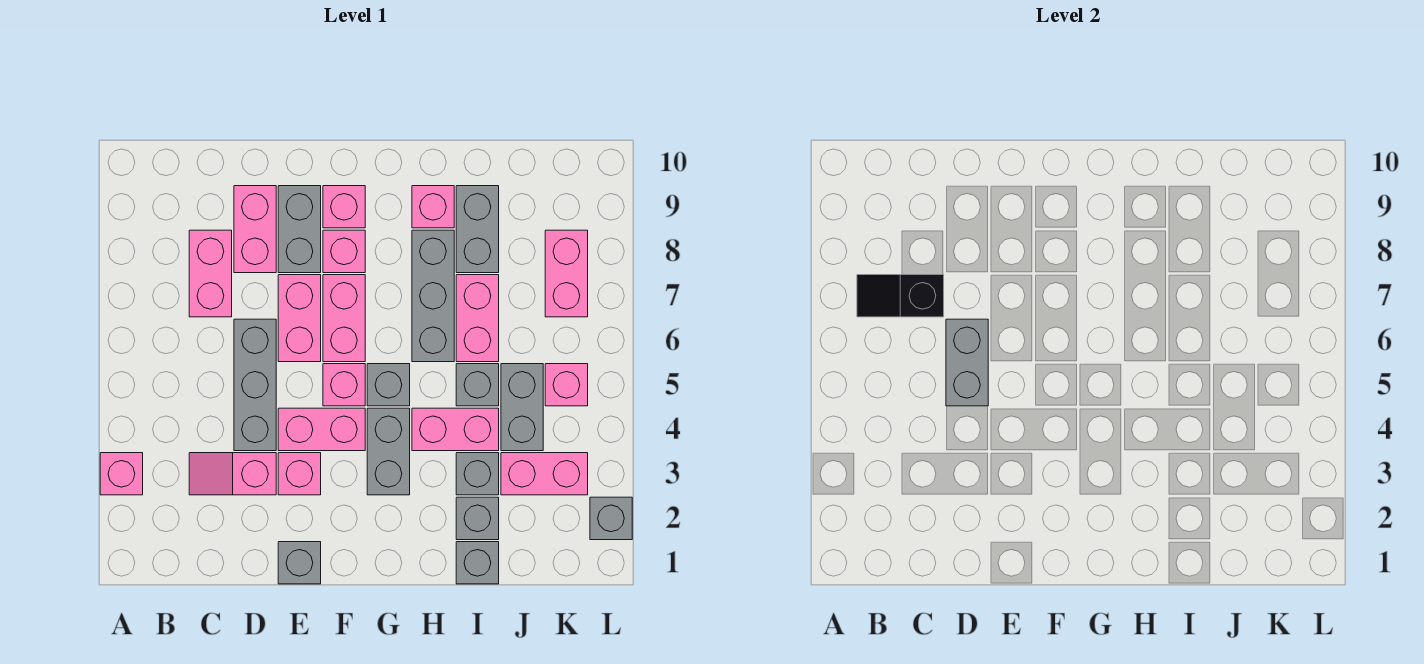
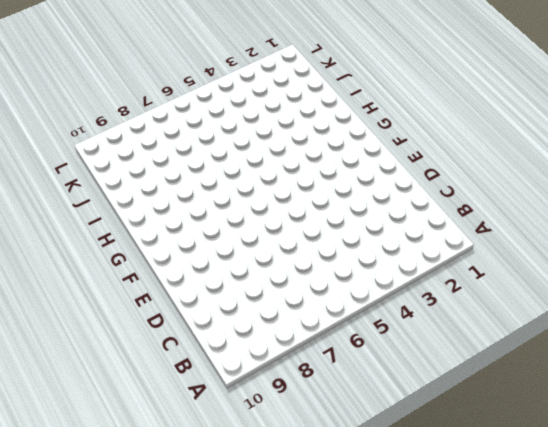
none -> pink 1x1 brick [100,453,143,495]
none -> pink 1x2 slope [189,453,276,495]
none -> pink 1x2 brick [189,230,232,317]
none -> grey 1x3 brick [234,319,276,451]

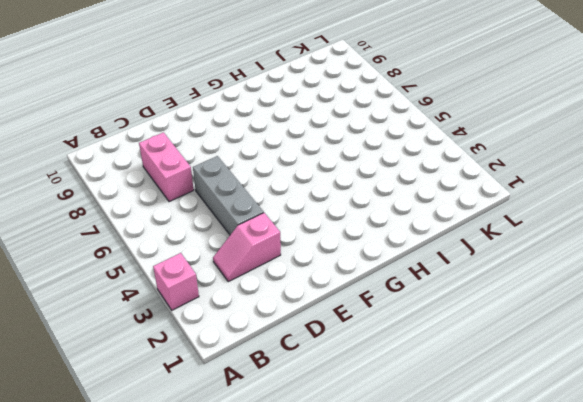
none -> pink 1x2 brick [234,186,276,273]
none -> grey 1x1 brick [278,542,321,584]
none -> pink 1x1 brick [278,453,321,495]
none -> pink 1x2 brick [278,408,365,451]

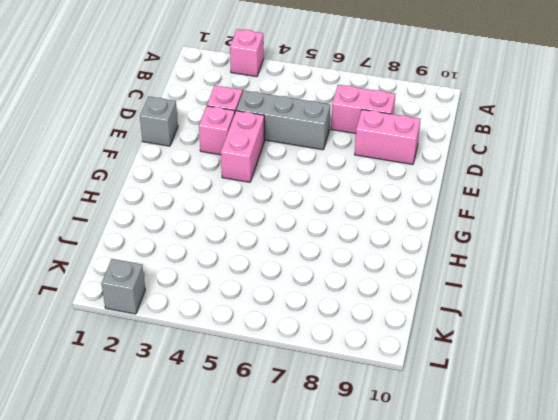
none -> pink 1x2 brick [278,275,321,362]
none -> grey 1x2 brick [278,186,321,273]
none -> pink 1x1 brick [323,364,365,406]
none -> pink 1x2 brick [323,275,365,362]

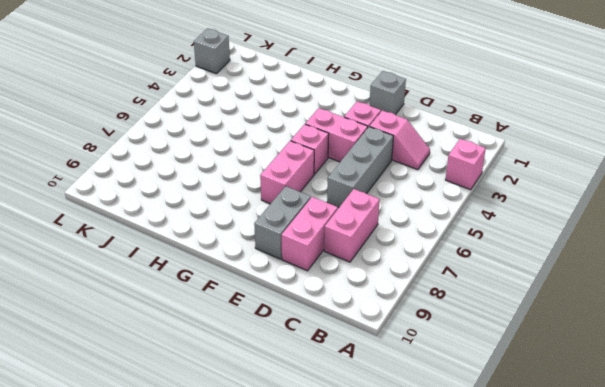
none -> pink 1x2 brick [278,275,321,362]
none -> pink 1x1 brick [323,230,365,273]
none -> pink 1x1 brick [323,186,365,228]
none -> grey 1x2 brick [367,408,410,495]

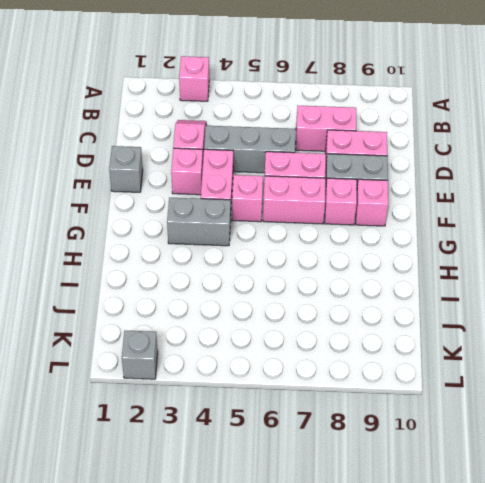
none -> grey 1x1 brick [367,364,410,406]
none -> pink 1x2 brick [412,408,499,451]
none -> grey 1x3 brick [412,230,454,362]
none -> pink 1x1 brick [412,186,454,228]

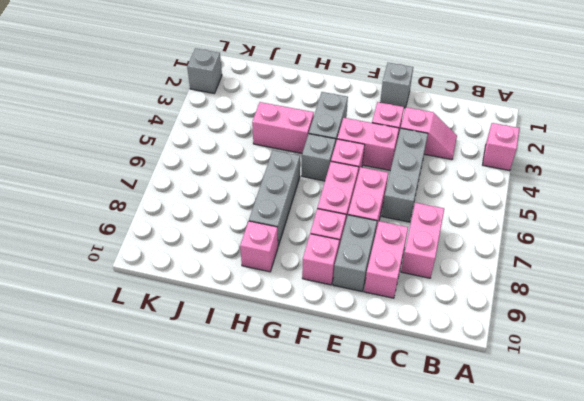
none -> grey 1x1 brick [456,542,499,584]
none -> grey 1x1 brick [456,497,499,540]
none -> grey 1x1 brick [456,453,499,495]
none -> grey 1x1 brick [456,364,499,406]

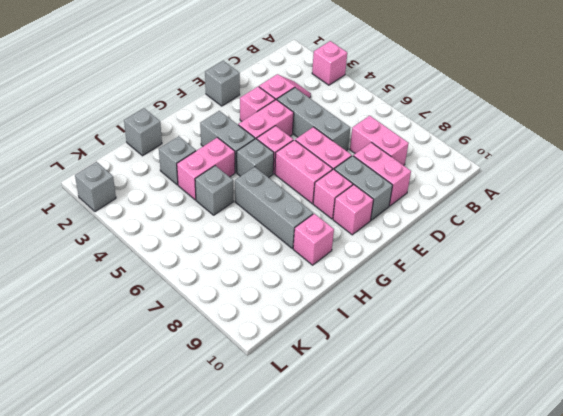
none -> grey 1x1 brick [456,497,499,540]
none -> pink 1x2 brick [456,275,499,362]
none -> grey 1x2 brick [456,186,499,273]
none -> pink 1x2 brick [501,453,588,495]

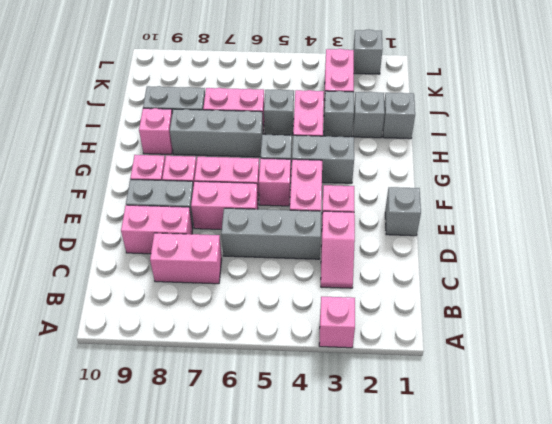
none -> grey 1x2 brick [501,364,543,451]
none -> pink 1x1 brick [545,364,588,406]
none -> pink 1x2 brick [545,230,588,317]
none -> black 1x2 slope [857,275,944,317]

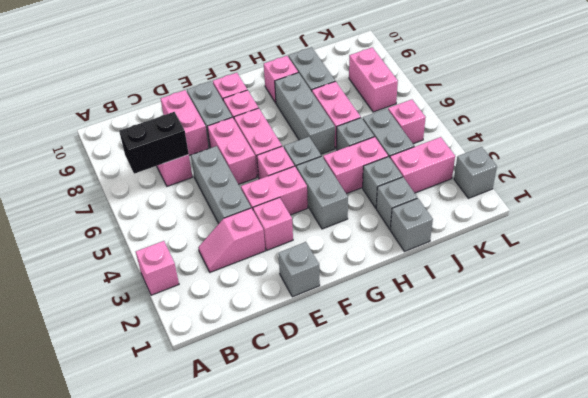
black 1x2 brick [119,112,189,174] -> black 1x2 slope [857,275,944,317]
none -> grey 1x2 brick [946,319,988,406]

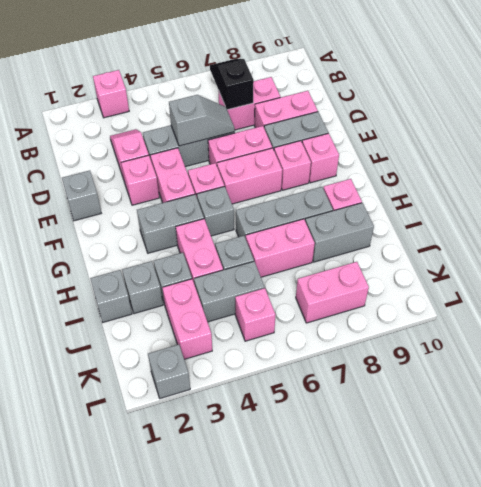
grey 1x2 slope [169,95,235,146] -> grey 1x2 brick [946,319,988,406]

